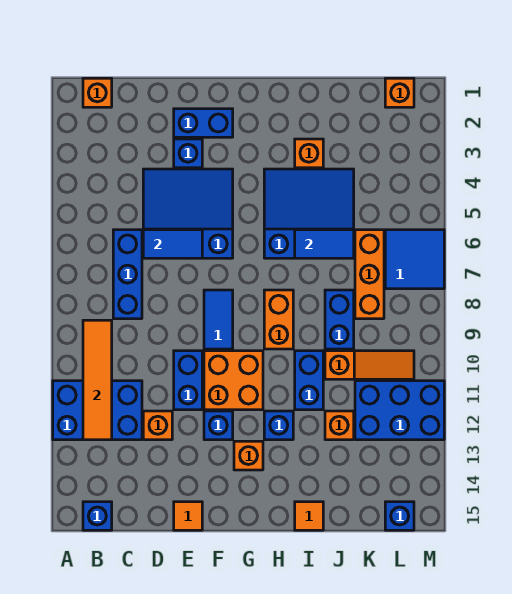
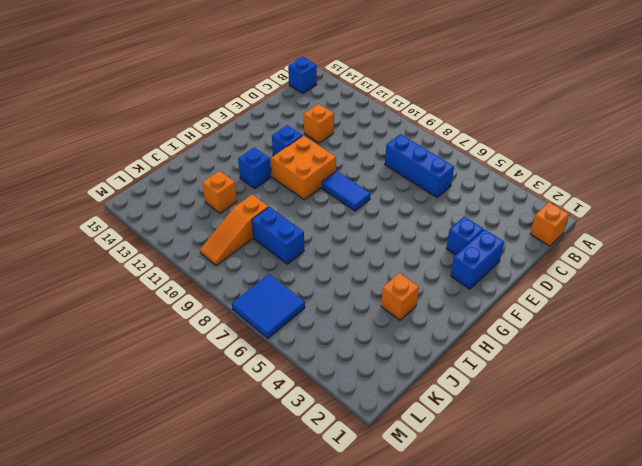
none -> blue 2x3 brick [53,381,142,440]
none -> blue 3x3 slope [143,169,233,258]
none -> blue 1x2 brick [174,351,202,410]
none -> orange 1x1 tile [174,502,202,530]

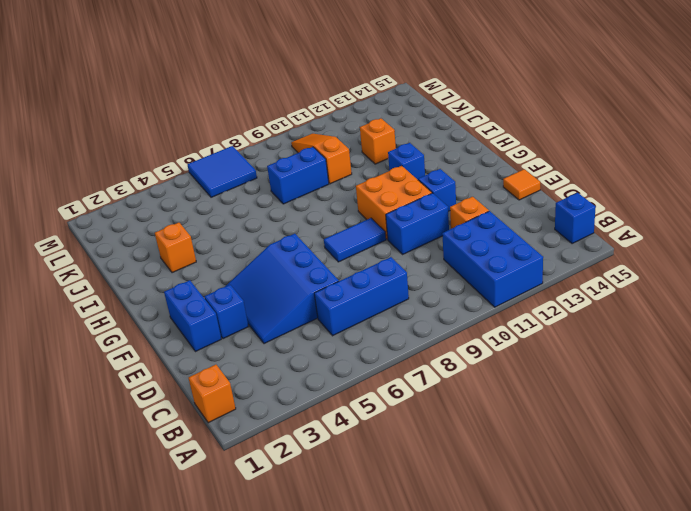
none -> orange 1x1 brick [234,441,263,470]
none -> blue 3x3 slope [264,169,354,258]
none -> orange 1x2 brick [264,290,293,349]
none -> blue 1x2 brick [295,351,323,410]

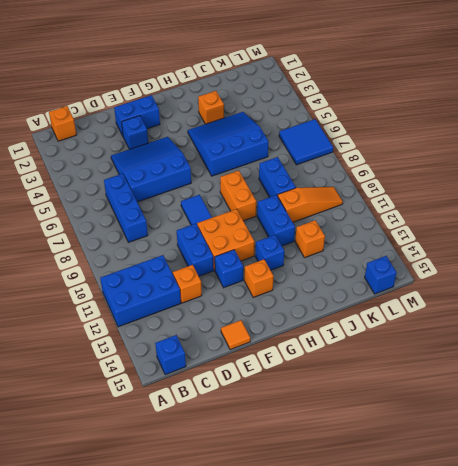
none -> orange 1x1 tile [295,502,323,530]
none -> orange 1x3 brick [355,230,384,319]
none -> blue 2x3 brick [355,381,444,440]
none -> orange 1x1 brick [385,78,414,107]

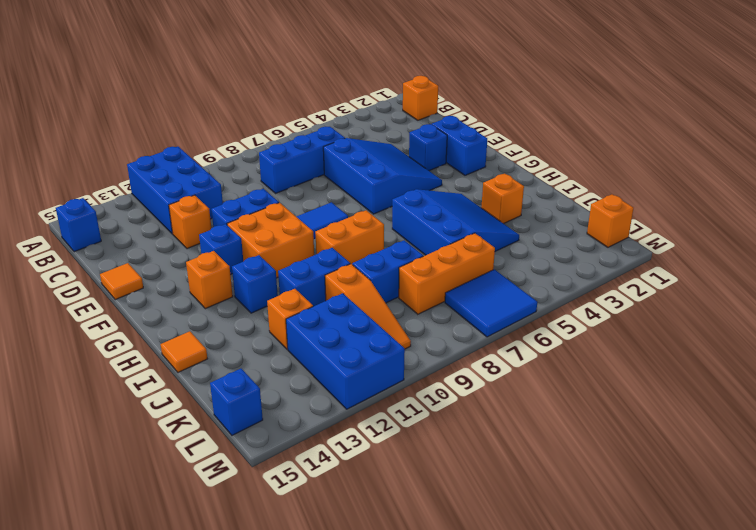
none -> orange 1x4 tile [83,320,112,440]
none -> blue 1x2 tile [143,230,202,258]
none -> blue 1x2 tile [295,230,354,258]

